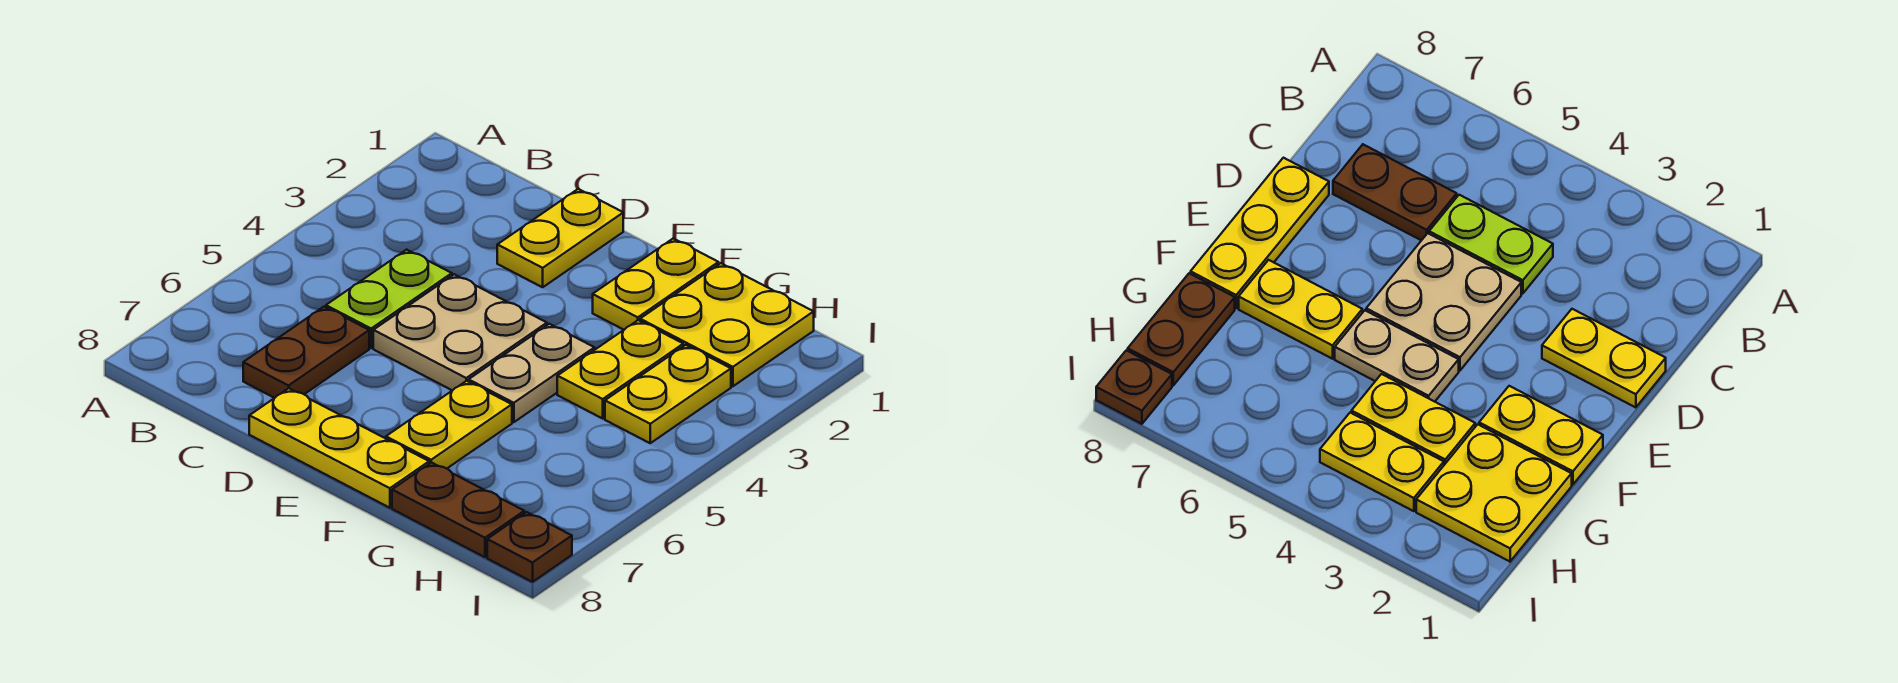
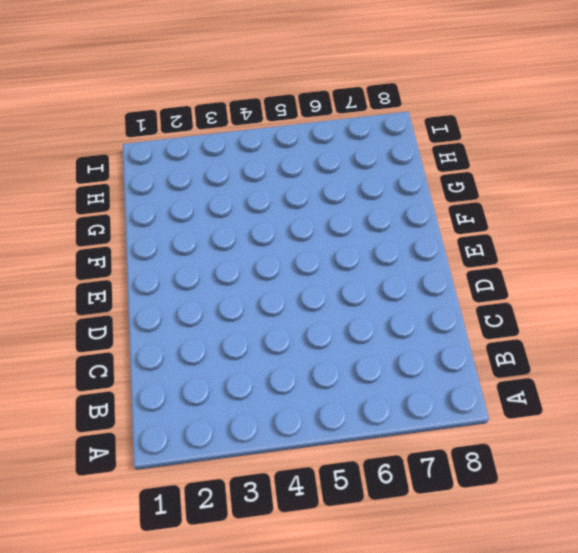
none -> lime 1x2 plate [326,250,452,348]
none -> brown 1x2 plate [243,307,369,398]
none -> yellow 1x2 plate [497,189,623,287]

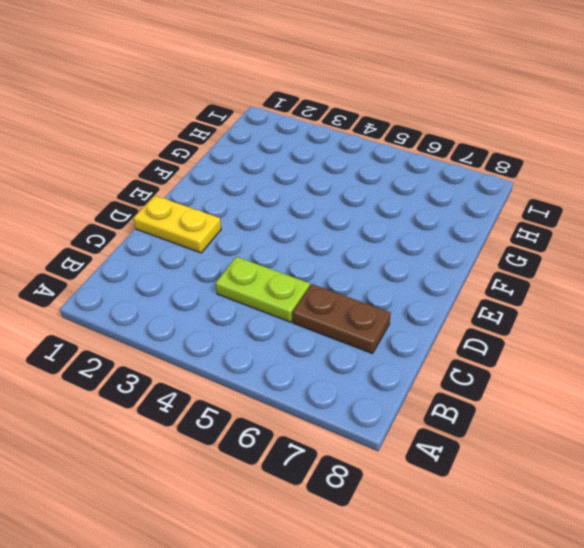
none -> tan 2x2 plate [373,274,547,390]
none -> yellow 1x3 plate [249,388,429,508]
none -> yellow 1x2 plate [593,238,719,330]

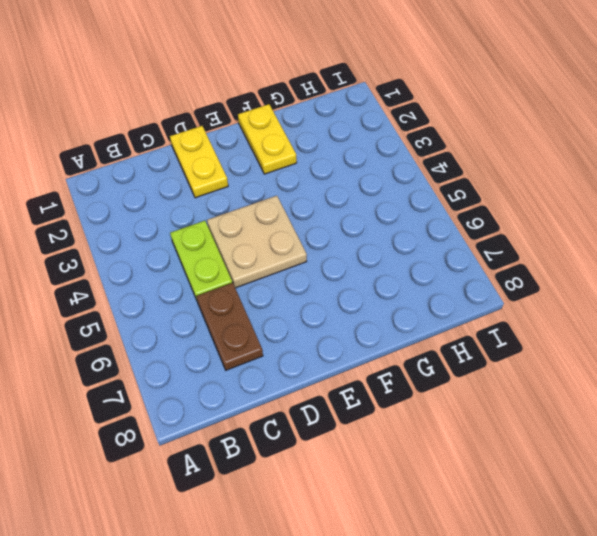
none -> yellow 1x3 plate [249,388,429,508]
none -> tan 1x2 plate [469,324,595,422]
none -> yellow 1x2 plate [386,381,512,469]

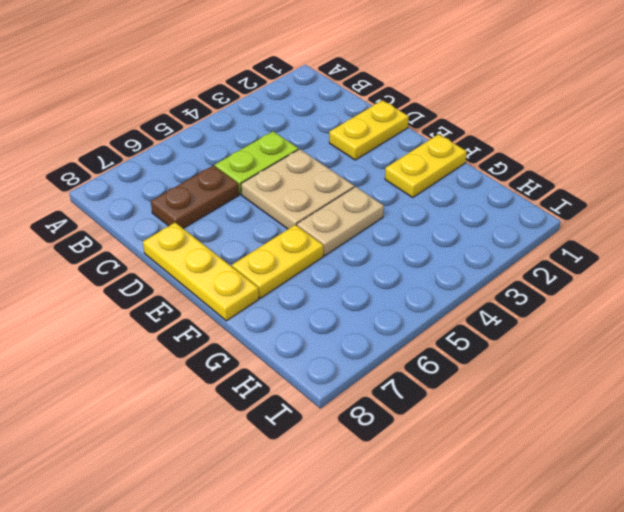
none -> yellow 2x2 plate [640,263,814,386]
none -> yellow 1x2 plate [557,320,683,418]
none -> brown 1x2 plate [392,462,524,557]

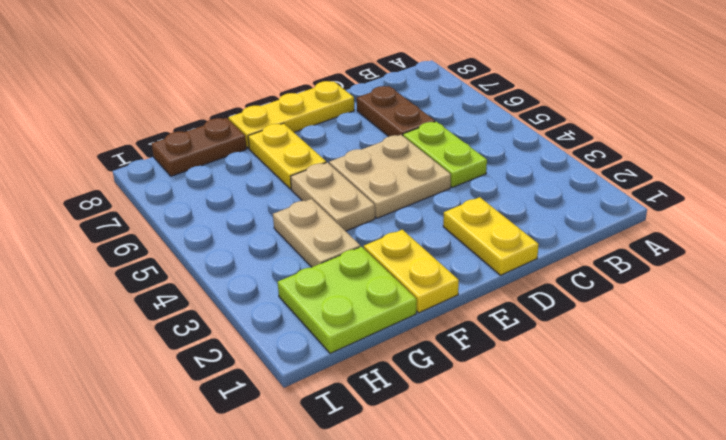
lime 2x2 plate [278,247,417,353] -> yellow 2x2 plate [640,263,814,386]
tan 1x2 plate [273,199,360,267] -> yellow 1x2 plate [557,320,683,418]
none -> yellow 1x2 plate [605,345,731,443]
none -> brown 1x1 plate [487,512,572,582]

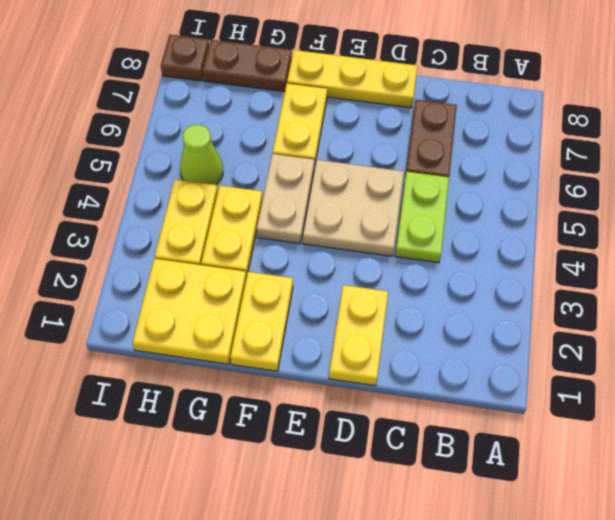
lime 1x1 cone [180,124,223,185] -> none

